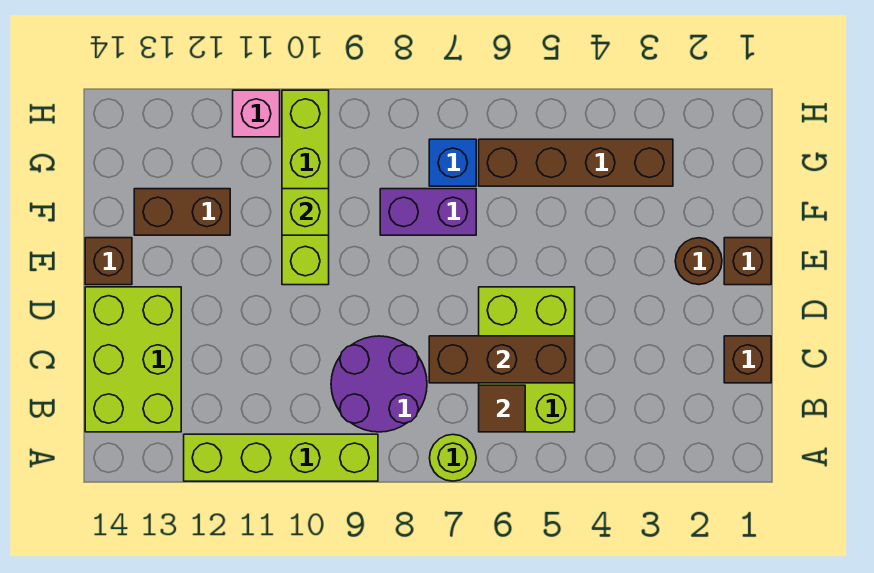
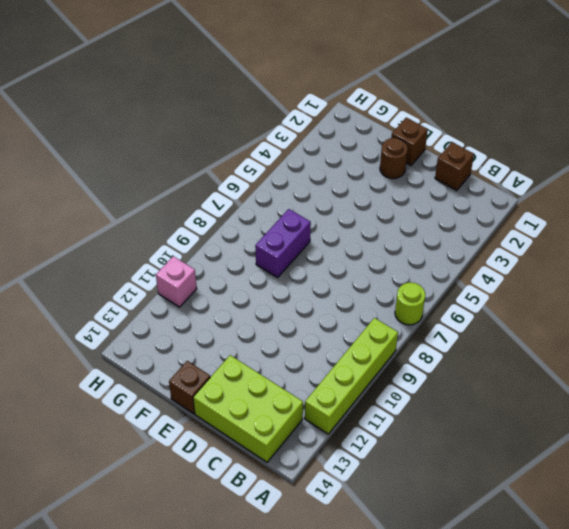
none -> lime 2x3 brick [479,287,575,432]
none -> purple 2x2 round brick [331,336,427,432]
none -> lime 1x4 brick [282,90,329,285]

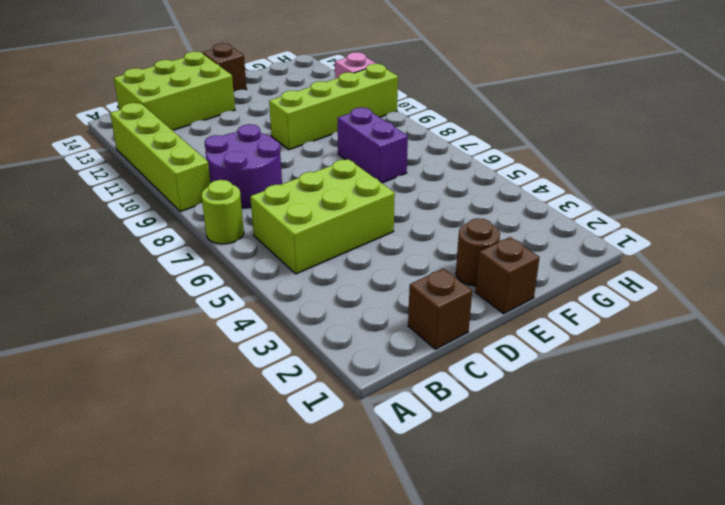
none -> brown 1x2 brick [134,189,230,235]
none -> brown 1x4 brick [479,139,673,186]
none -> blue 1x1 brick [429,139,476,186]

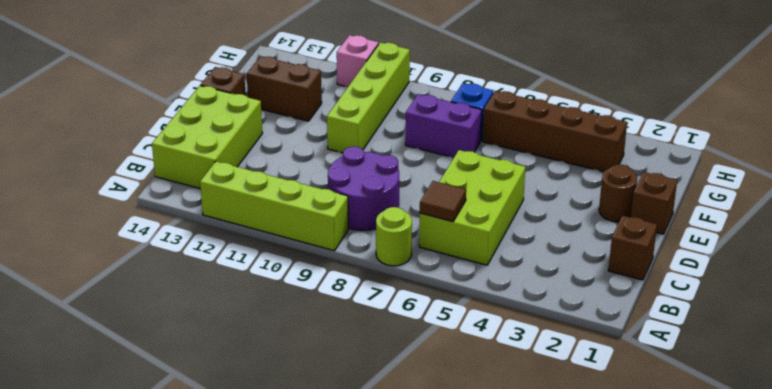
none -> brown 1x3 brick [429,336,575,383]
none -> lime 1x1 brick [282,189,329,235]

